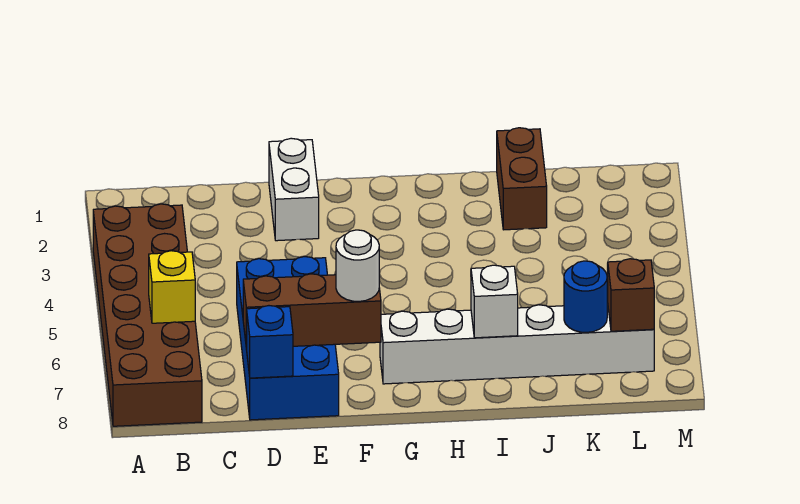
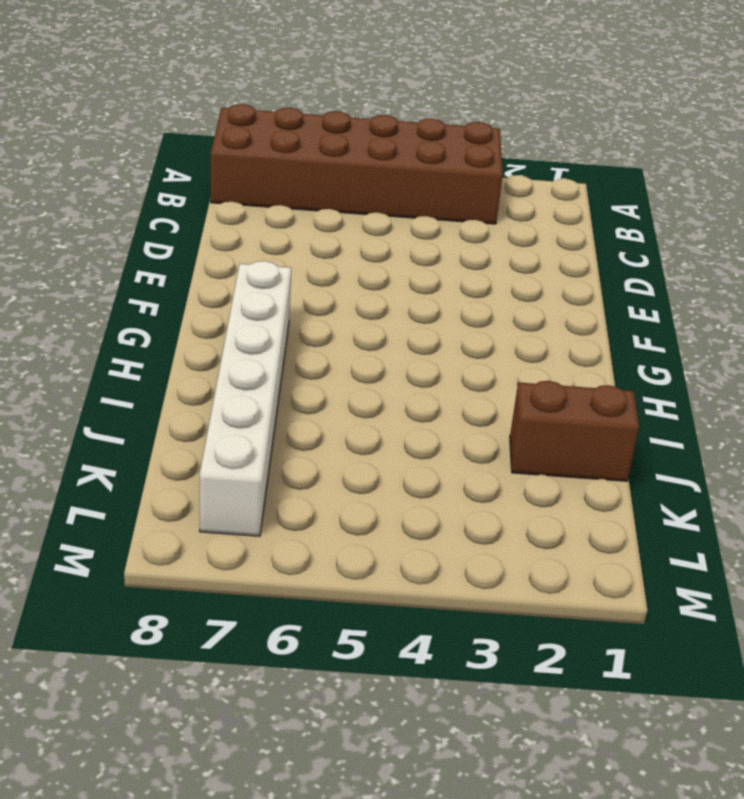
none -> blue 2x4 brick [237,257,339,420]
none -> white 1x2 brick [269,138,319,241]
none -> yellow 1x1 brick [149,251,195,323]

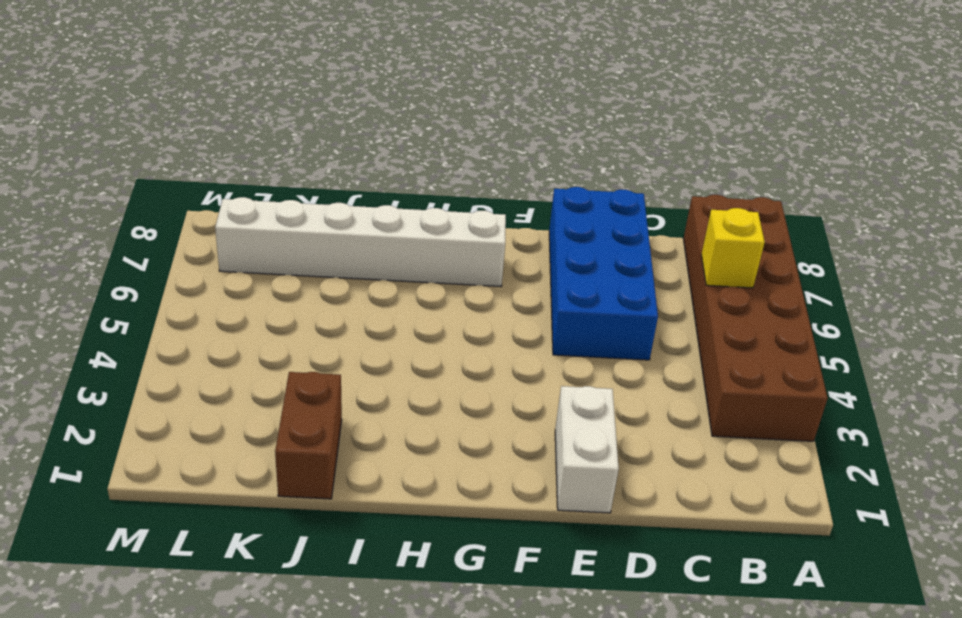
none -> brown 1x3 brick [243,274,381,348]
none -> blue 1x1 brick [246,306,293,378]
none -> white 1x1 brick [471,265,518,338]

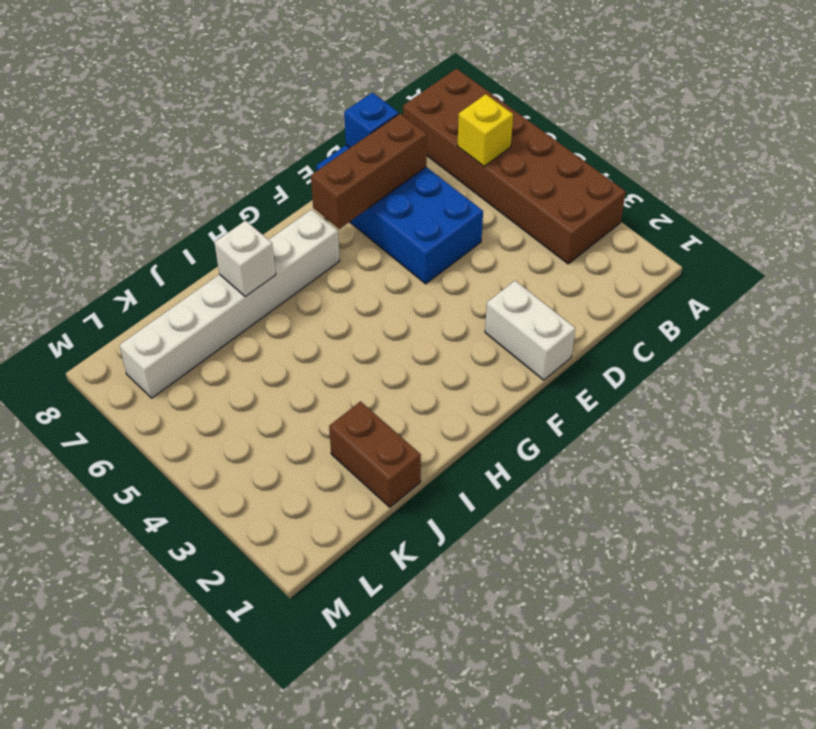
none -> blue 1x1 round brick [564,261,607,332]
none -> brown 1x1 brick [607,259,654,331]
none -> white 1x1 round brick [336,230,379,301]

